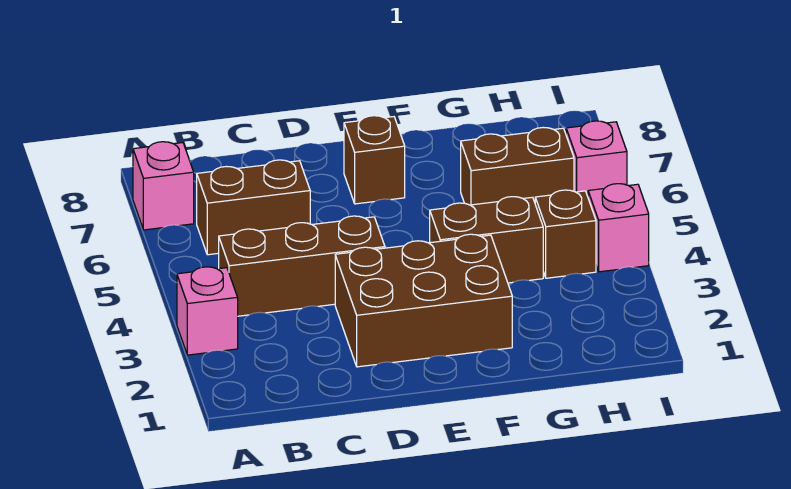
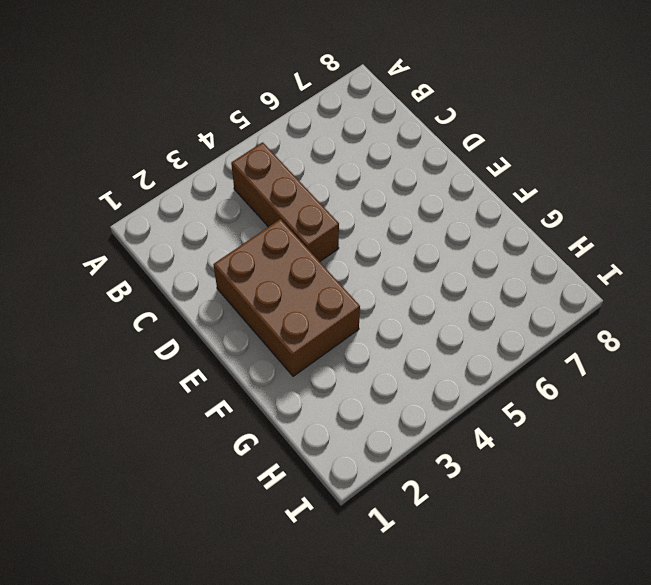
none -> pink 1x1 brick [177,267,238,355]
none -> pink 1x1 brick [133,142,194,230]

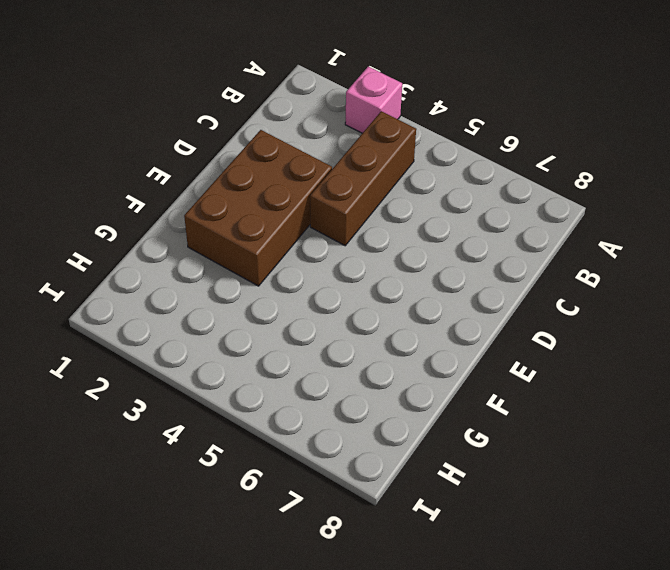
none -> pink 1x1 brick [133,142,194,230]
none -> brown 1x2 brick [197,160,310,255]

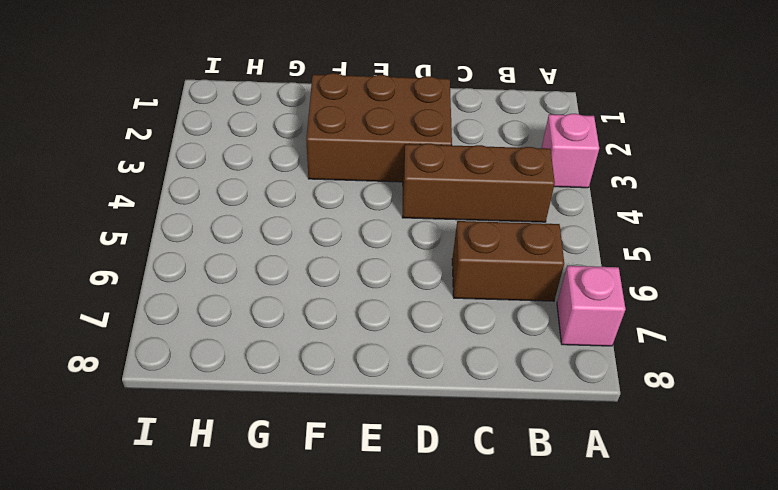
none -> brown 1x1 brick [344,116,405,204]
none -> brown 1x2 brick [430,197,543,283]

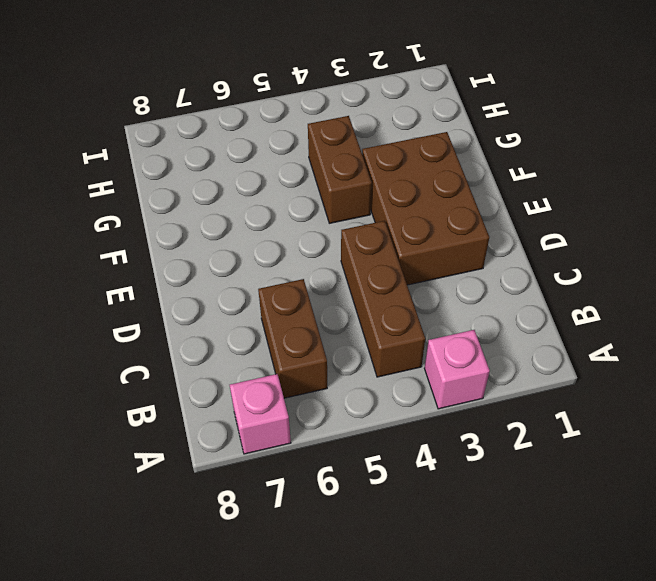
none -> brown 1x1 brick [344,116,405,204]
none -> brown 1x2 brick [461,127,574,205]

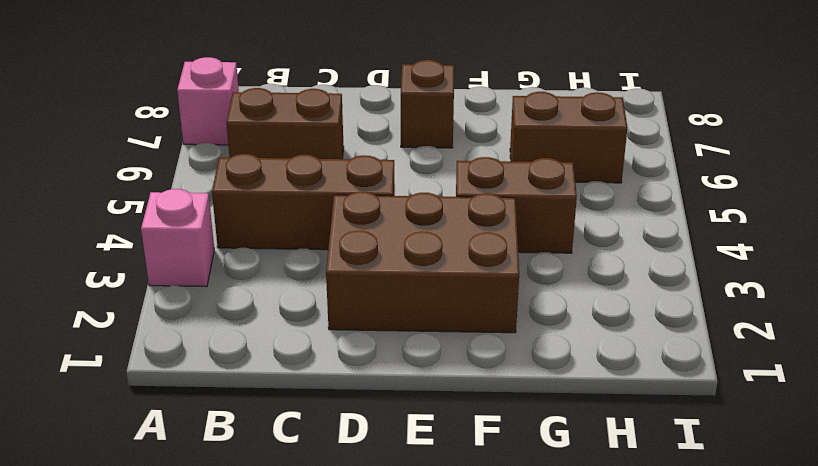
none -> brown 1x1 brick [535,190,596,278]
none -> pink 1x1 brick [588,184,649,272]

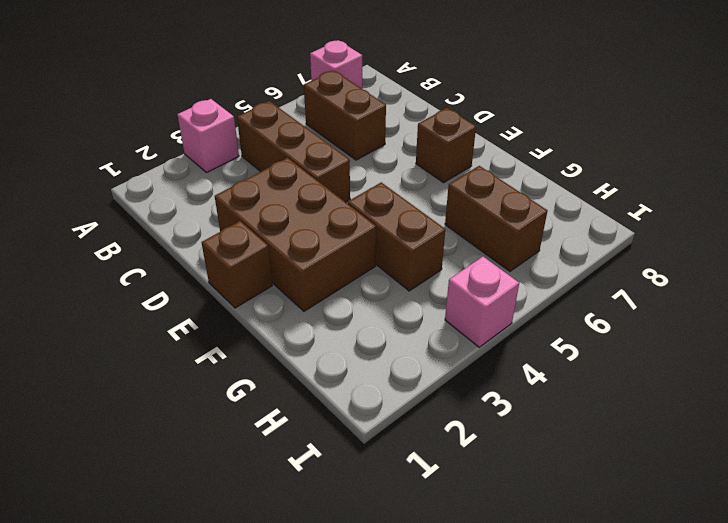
brown 1x1 brick [202,221,272,308] -> brown 1x1 brick moved to [535,190,596,278]
none -> pink 1x1 brick [566,121,627,196]

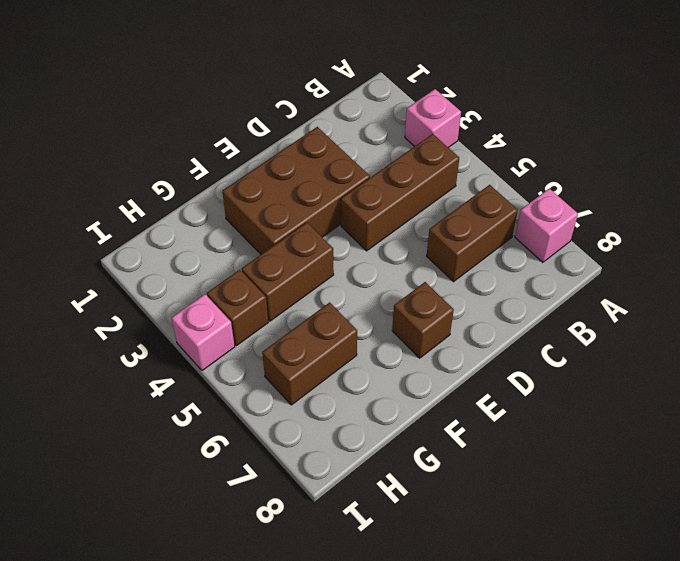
none -> pink 1x1 brick [566,121,627,196]

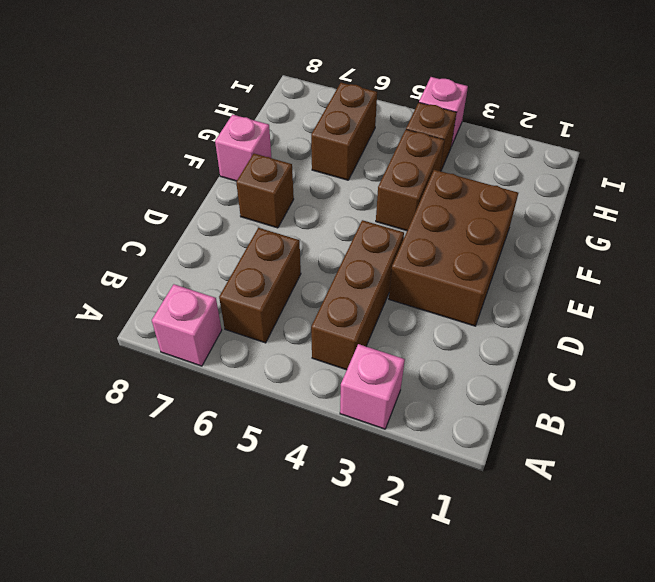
pink 1x1 brick [215,115,272,181] -> pink 1x1 brick moved to [566,121,627,196]

